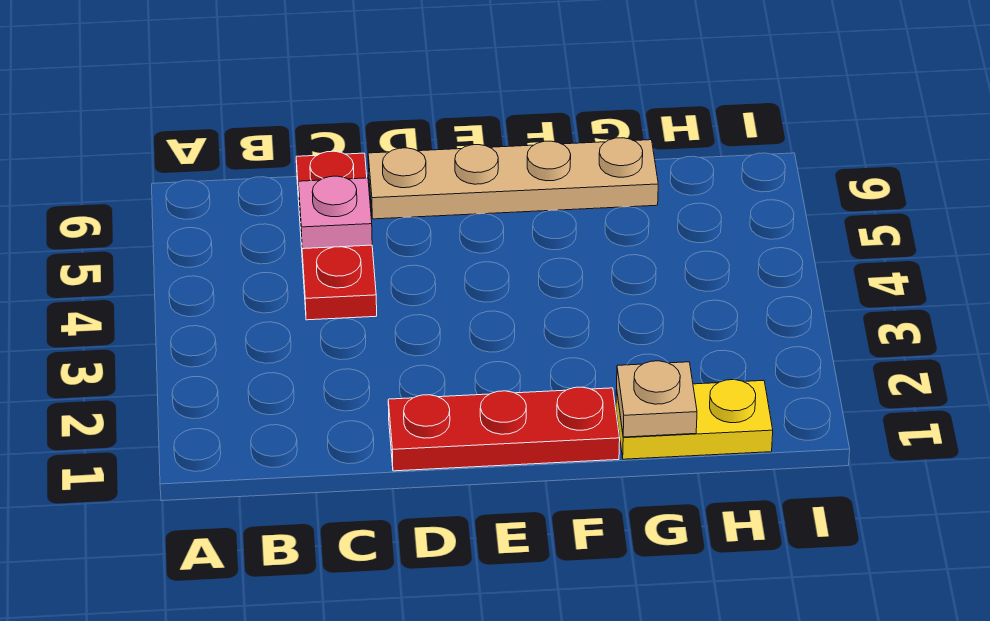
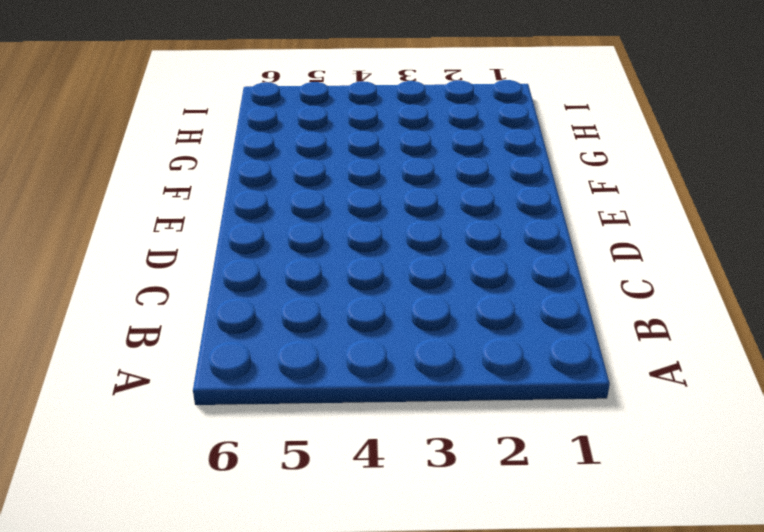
none -> red 1x3 plate [296,151,377,320]
none -> red 1x3 plate [388,387,620,471]

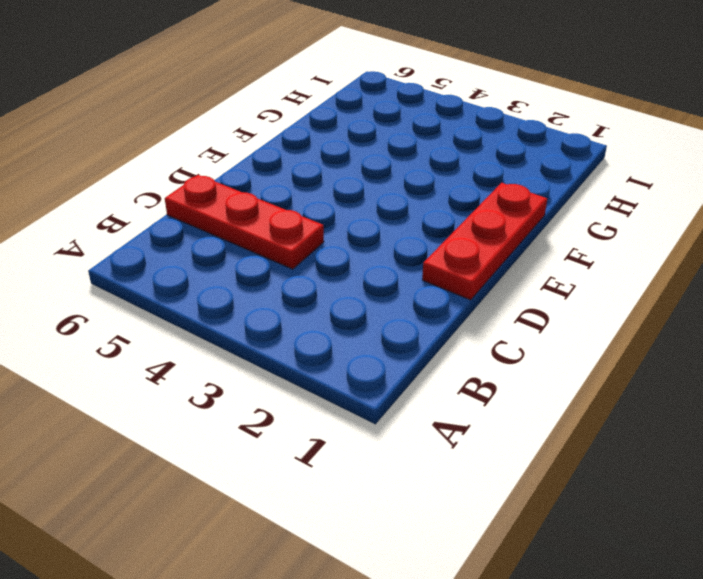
none -> tan 1x4 plate [368,138,658,219]
none -> yellow 1x2 plate [616,380,773,459]

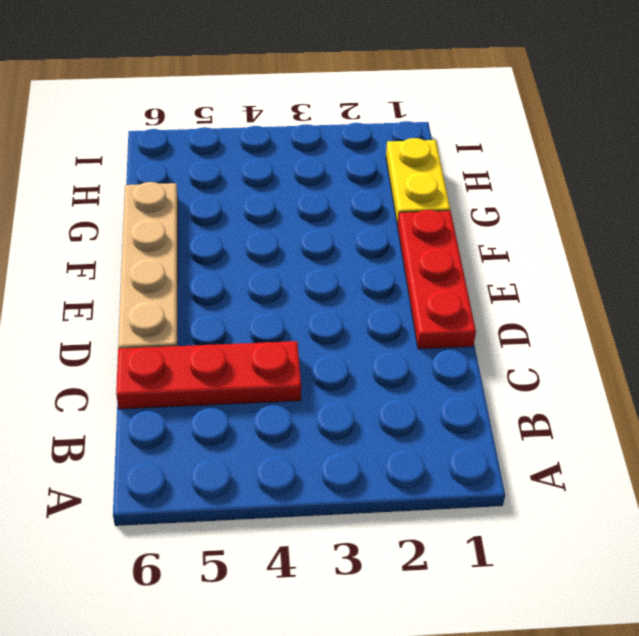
none -> pink 1x1 plate [299,176,372,249]
none -> tan 1x1 plate [617,361,697,437]

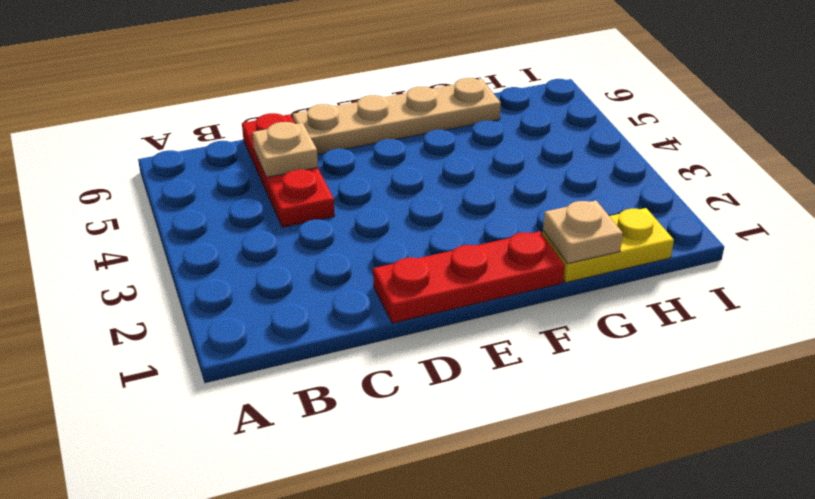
tan 1x1 plate [252,122,318,177] -> pink 1x1 plate [299,176,372,249]

